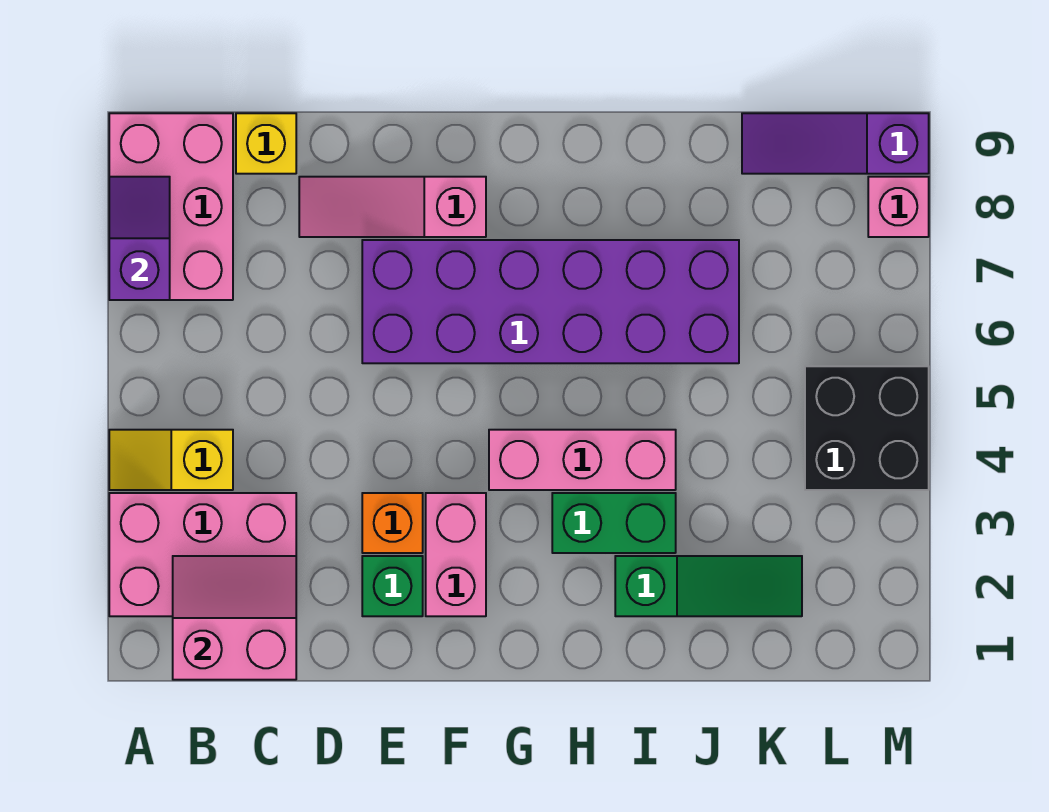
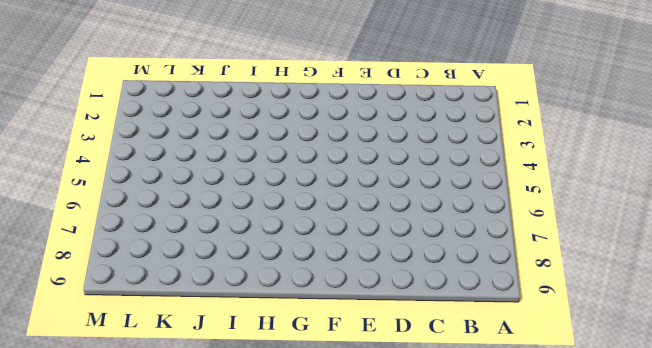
none -> pink 2x3 brick [109,493,296,616]
none -> yellow 1x2 slope [109,430,233,490]
none -> pink 2x3 brick [109,113,233,300]

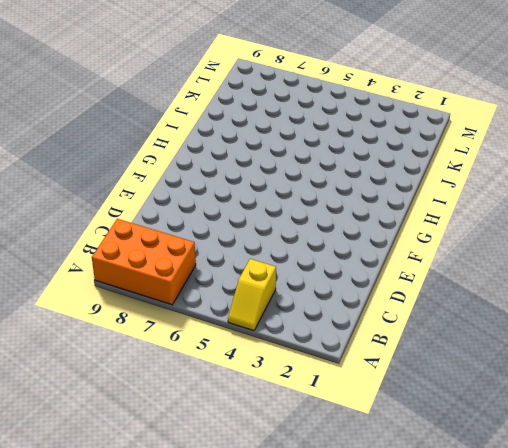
orange 2x3 brick [92,219,196,305] -> pink 2x3 brick [109,113,233,300]
none -> pink 2x3 brick [109,493,296,616]
none -> yellow 1x1 brick [236,113,296,174]
none -> pink 1x3 slope [299,177,486,237]

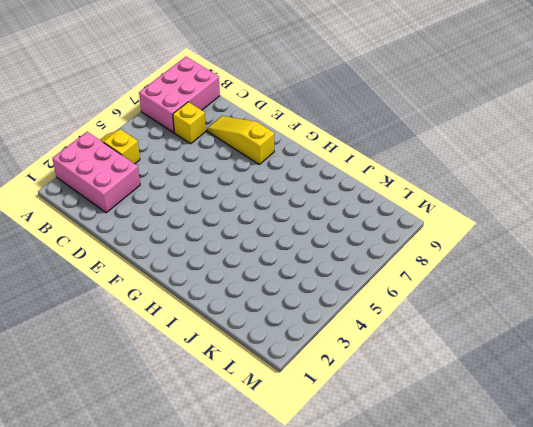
yellow 1x1 brick [173,102,206,144] -> yellow 1x1 brick moved to [236,113,296,174]
yellow 1x3 slope [207,116,274,165] -> pink 1x3 slope [299,177,486,237]
none -> green 1x1 brick [362,556,423,616]
none -> orange 1x1 brick [362,493,423,553]
none -> purple 2x6 brick [362,240,739,363]

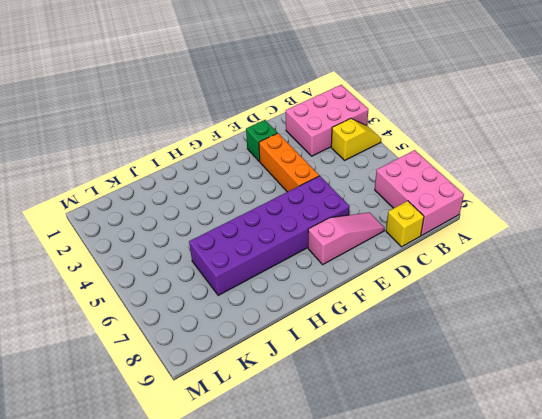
orange 1x3 brick [259,133,319,192] -> orange 1x1 brick [362,493,423,553]
none -> pink 1x2 brick [426,493,486,616]
none -> pink 1x3 brick [489,430,676,490]
none -> green 1x2 brick [552,493,676,553]

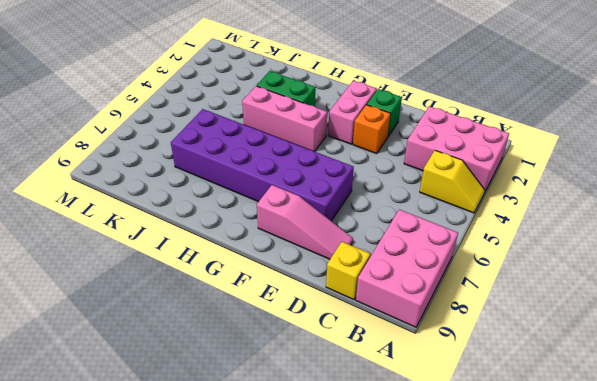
none -> green 1x3 slope [615,556,802,616]
none -> purple 1x3 slope [742,113,929,174]
none -> black 2x2 brick [805,366,929,490]

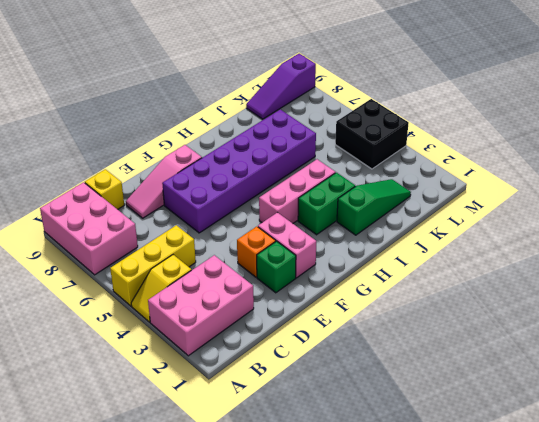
yellow 1x3 brick [110,225,196,306] -> none
none -> pink 1x1 brick [868,177,929,237]
none -> purple 1x2 slope [109,177,170,300]
none -> pink 2x2 slope [173,556,296,680]

